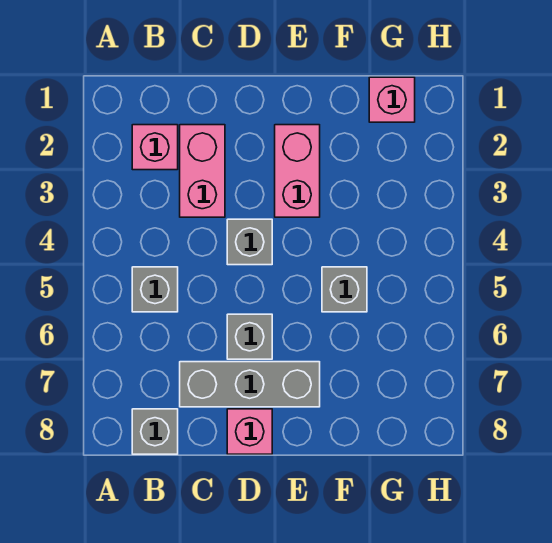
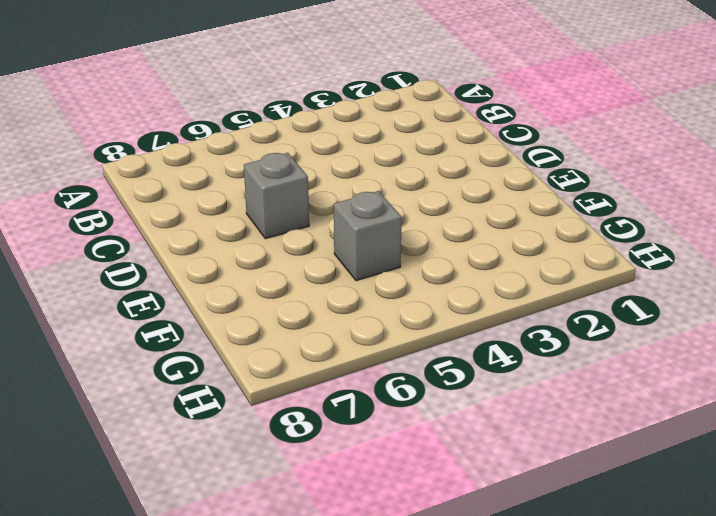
none -> pink 1x1 brick [132,125,178,170]
none -> grey 1x1 brick [132,267,178,312]

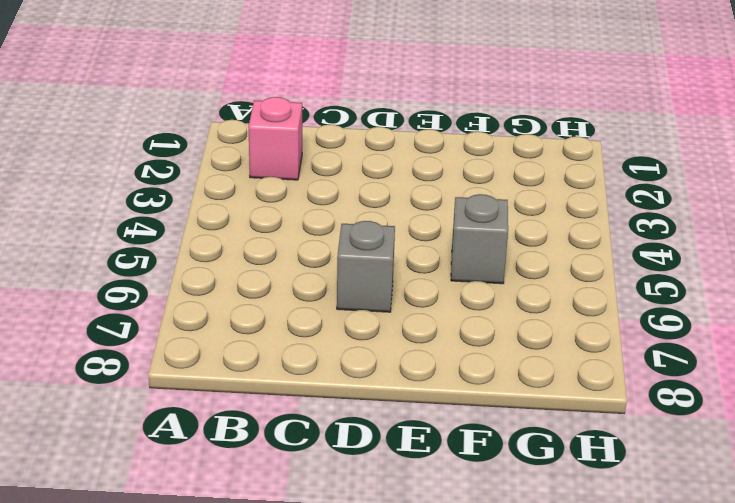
none -> grey 1x1 brick [132,267,178,312]
none -> grey 1x1 brick [132,409,178,454]

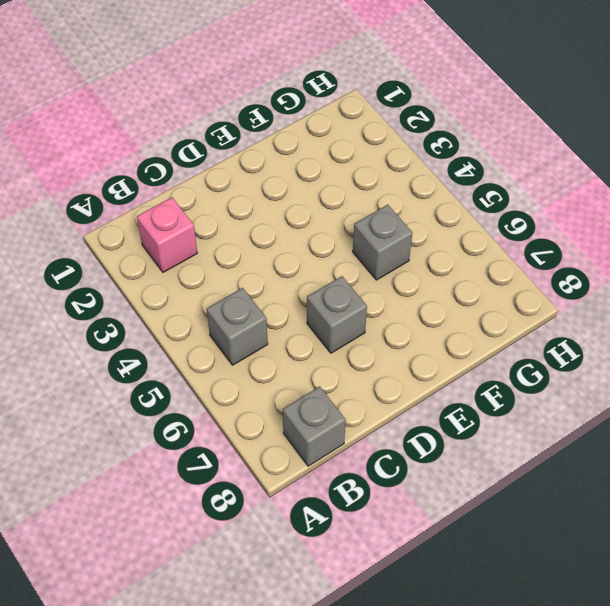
none -> pink 1x2 brick [180,125,225,217]
none -> grey 1x3 brick [180,362,320,407]

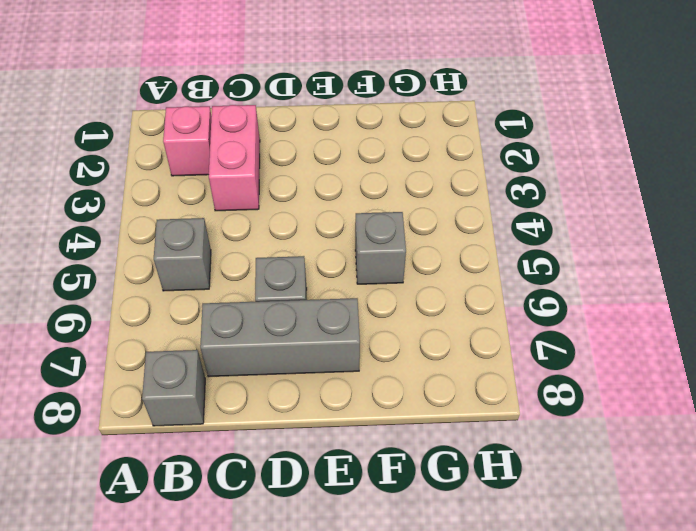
none -> grey 1x1 brick [227,219,272,265]
none -> pink 1x1 brick [227,409,272,454]

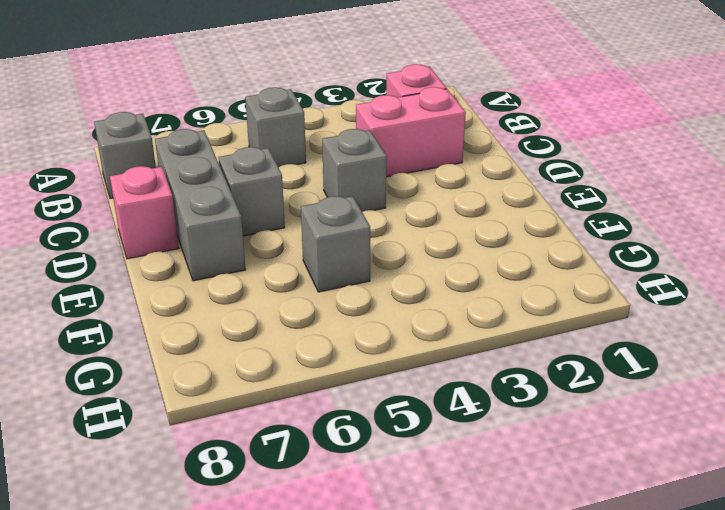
none -> pink 1x2 brick [275,125,320,217]
none -> pink 1x1 brick [369,77,415,122]

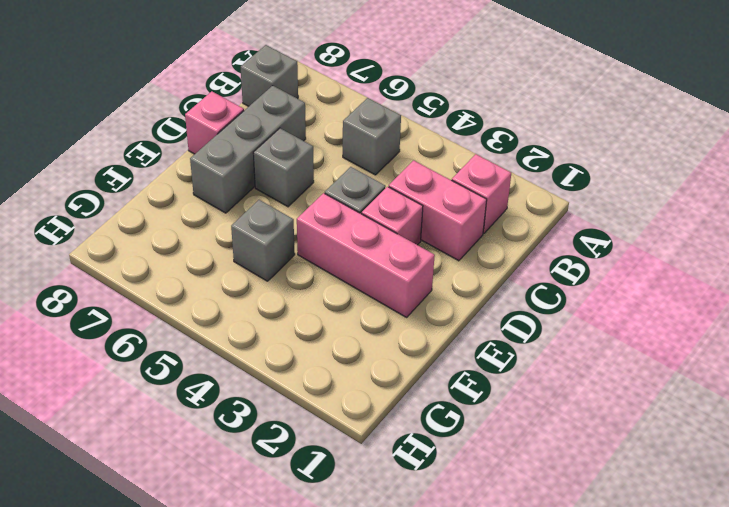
pink 1x1 brick [362,187,423,245] -> pink 1x1 brick moved to [369,77,415,122]
pink 1x3 brick [297,193,435,317] -> pink 1x2 brick [275,125,320,217]

